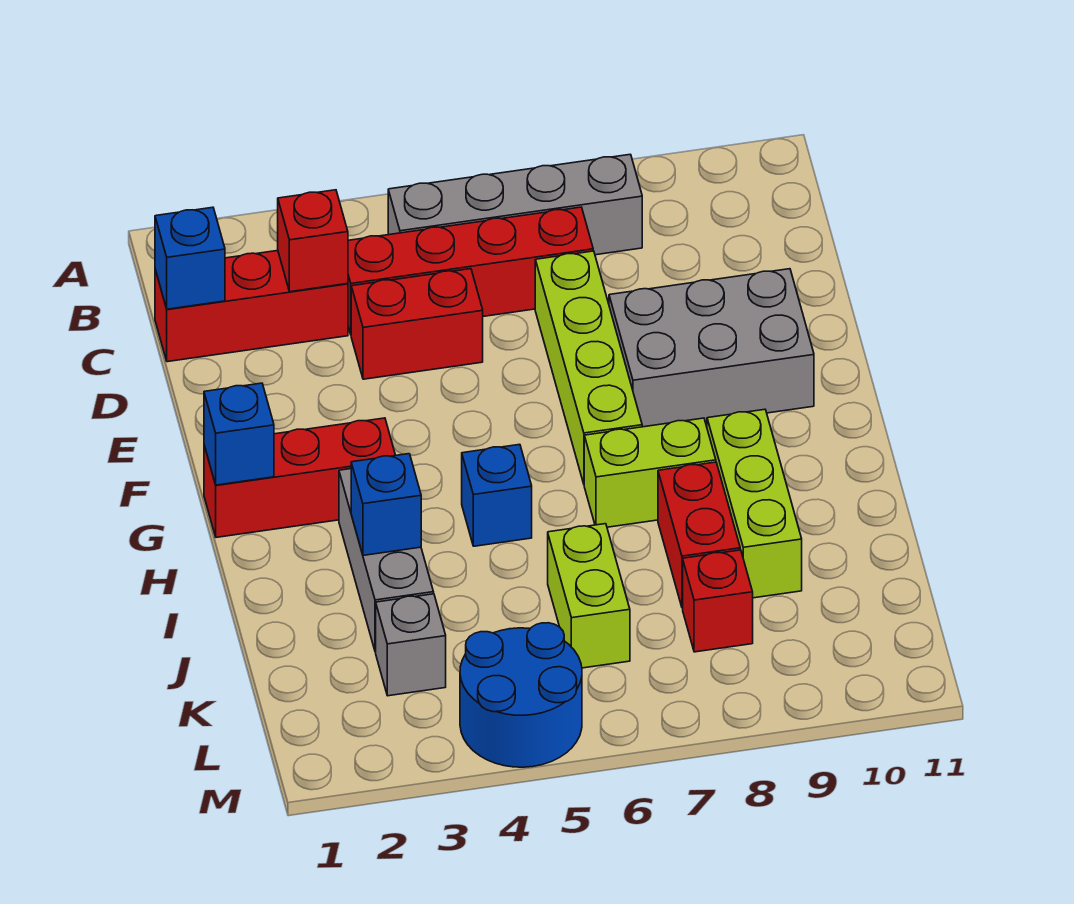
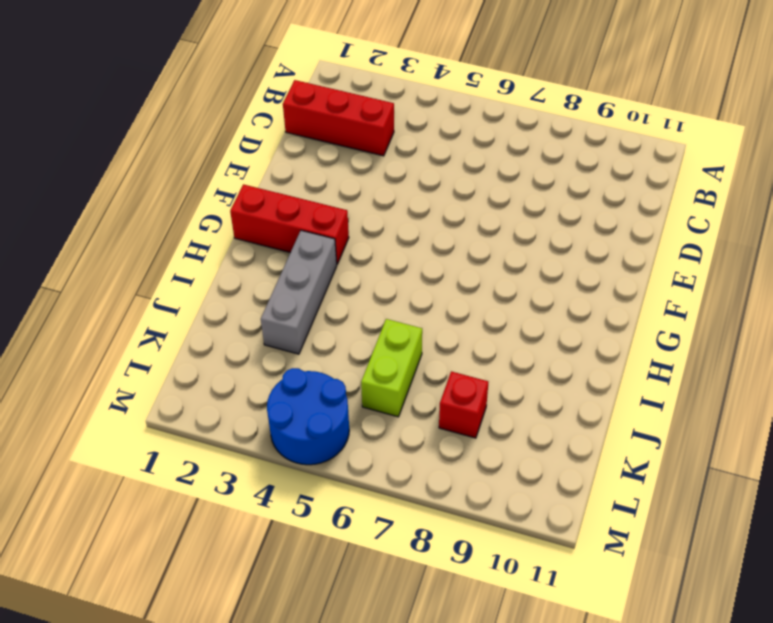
none -> grey 1x4 brick [388,154,642,255]
none -> red 1x4 brick [348,207,593,334]
none -> red 1x2 brick [351,269,483,379]

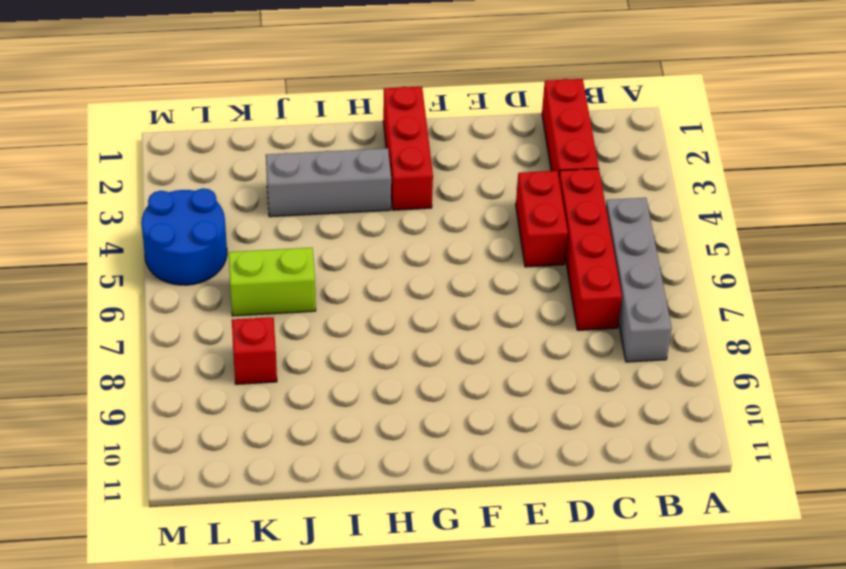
none -> lime 1x4 brick [535,251,642,484]
none -> grey 2x3 brick [609,269,814,427]
none -> blue 1x1 brick [462,444,532,546]

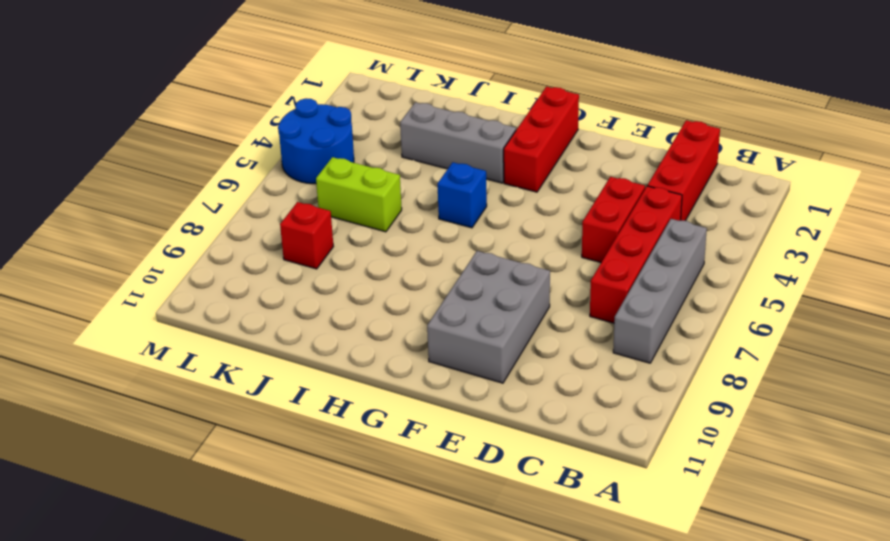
none -> lime 1x4 brick [535,251,642,484]
none -> lime 1x2 brick [584,418,716,527]
none -> lime 1x3 brick [707,409,802,598]

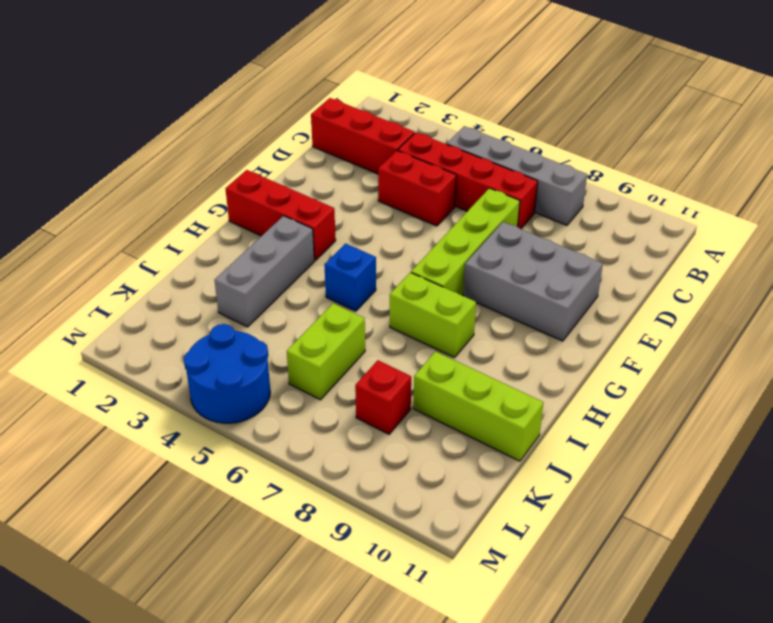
lime 1x3 brick [413,351,544,461] -> lime 1x3 brick turned to [707,409,802,598]
none -> red 1x2 brick [658,462,740,608]
none -> grey 1x1 brick [376,594,446,696]
none -> blue 1x1 brick [155,207,225,309]

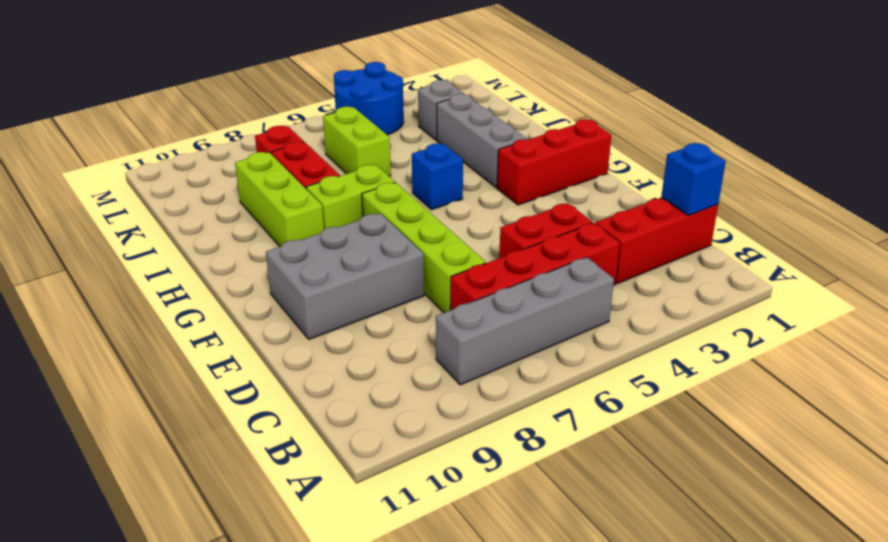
none -> red 1x1 brick [278,190,348,292]
none -> blue 1x1 brick [204,383,274,485]
none -> blue 1x1 brick [351,454,421,555]

